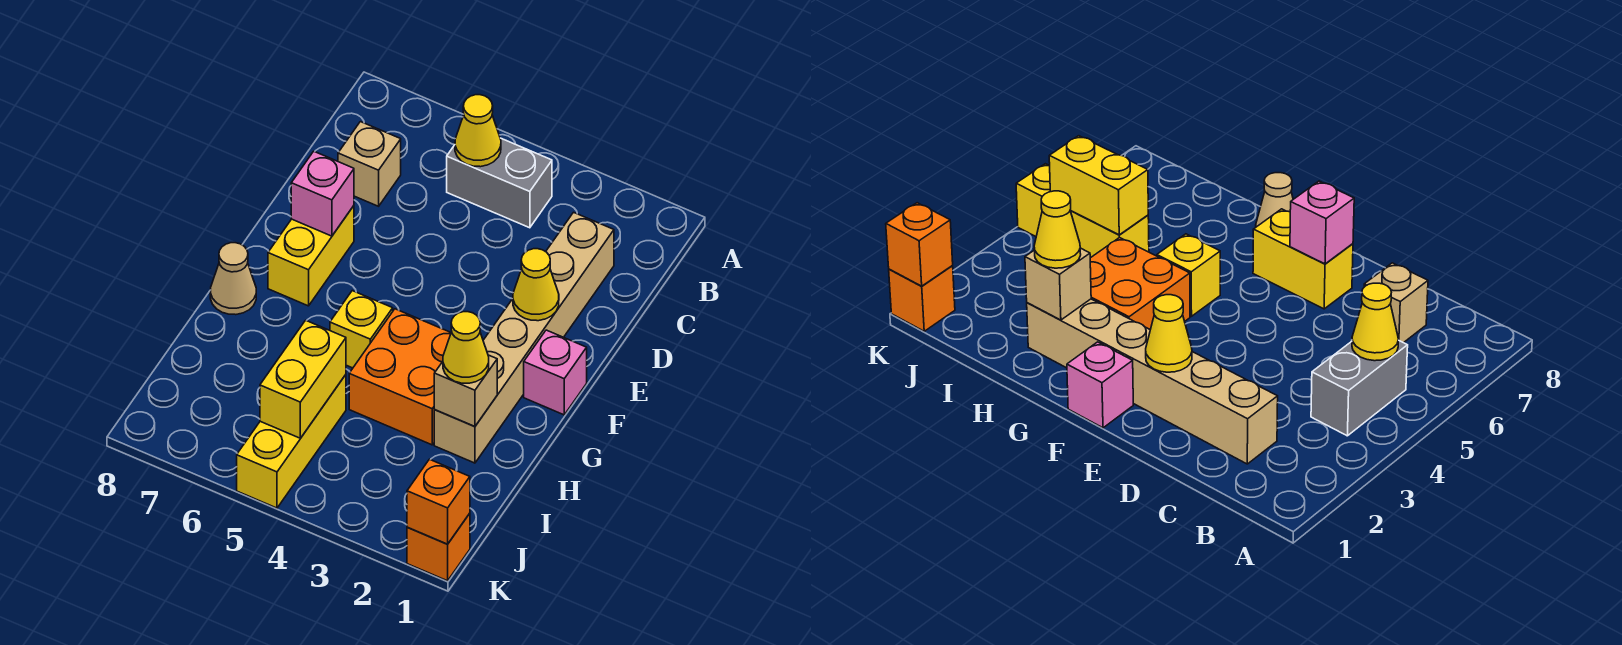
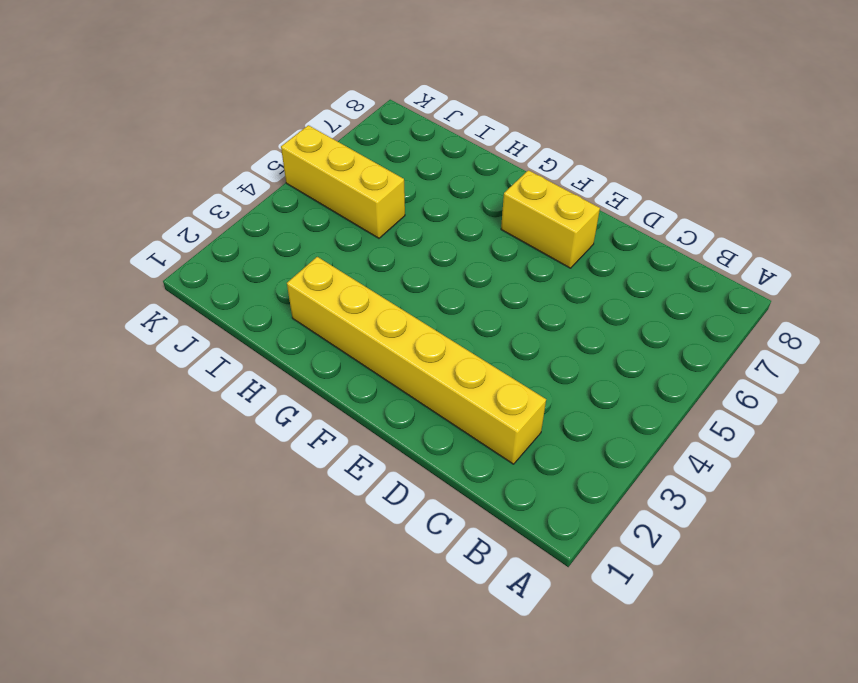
yellow 1x6 brick [287,257,546,464] -> tan 1x6 brick [434,212,614,463]
none -> grey 1x2 brick [447,138,552,228]
none -> tan 1x1 brick [338,122,401,206]
none -> pink 1x1 brick [524,330,587,415]

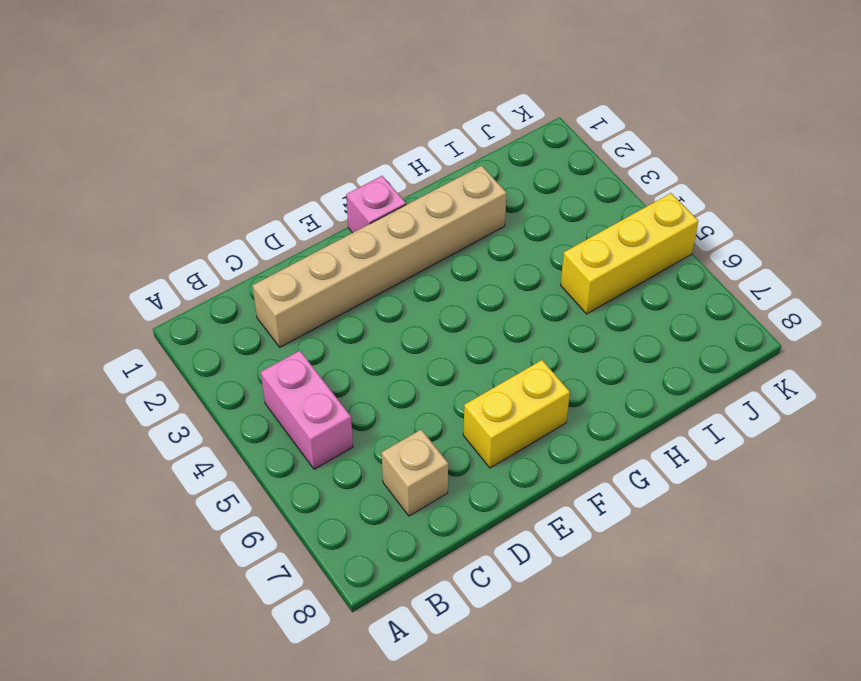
pink 1x2 brick [260,351,353,469] -> grey 1x2 brick [447,138,552,228]
none -> orange 2x2 brick [349,309,451,445]
none -> yellow 1x1 brick [330,291,393,368]
none -> tan 1x1 cone [210,243,256,315]

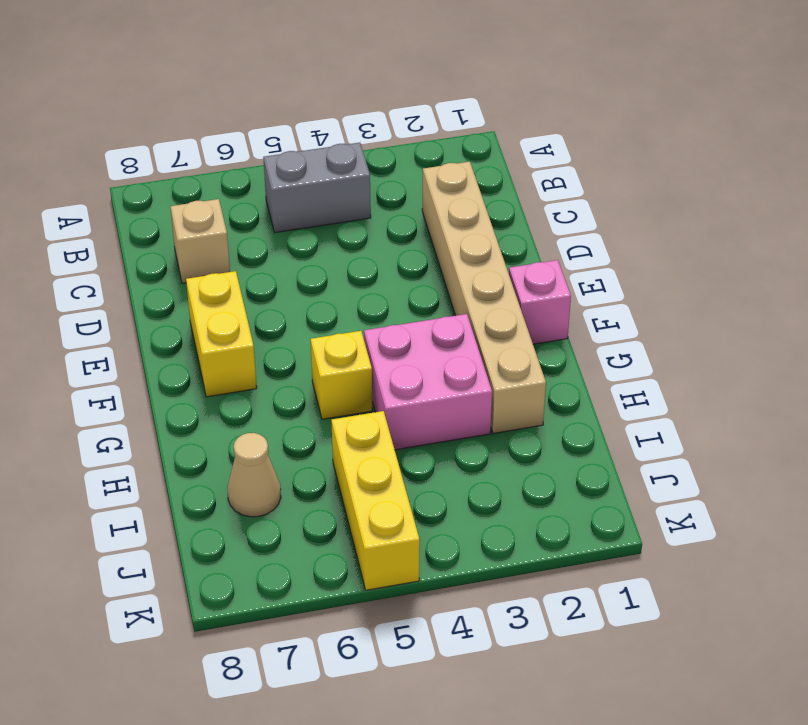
pink 2x2 brick [364,314,492,450] -> orange 2x2 brick [349,309,451,445]
tan 1x1 cone [228,433,281,517] -> tan 1x1 cone moved to [210,243,256,315]
none -> orange 1x1 brick [407,513,470,581]
none -> yellow 1x1 cone [455,95,501,167]
none -> yellow 1x1 cone [513,249,559,321]

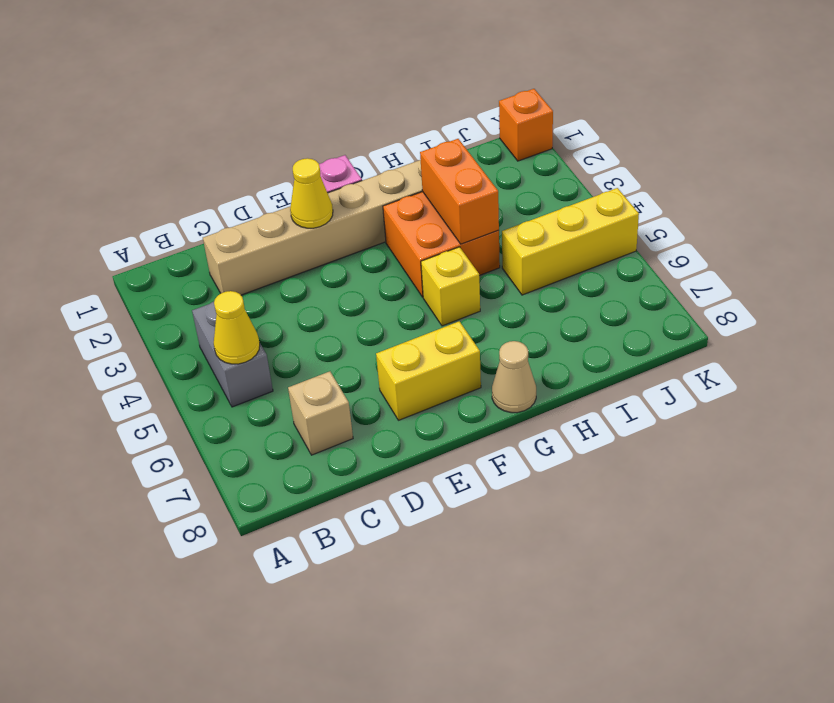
orange 1x2 brick [420,139,499,244] -> none
none -> pink 1x1 brick [291,151,354,236]
none -> tan 1x1 brick [434,355,497,427]
none -> yellow 1x2 brick [260,320,346,438]

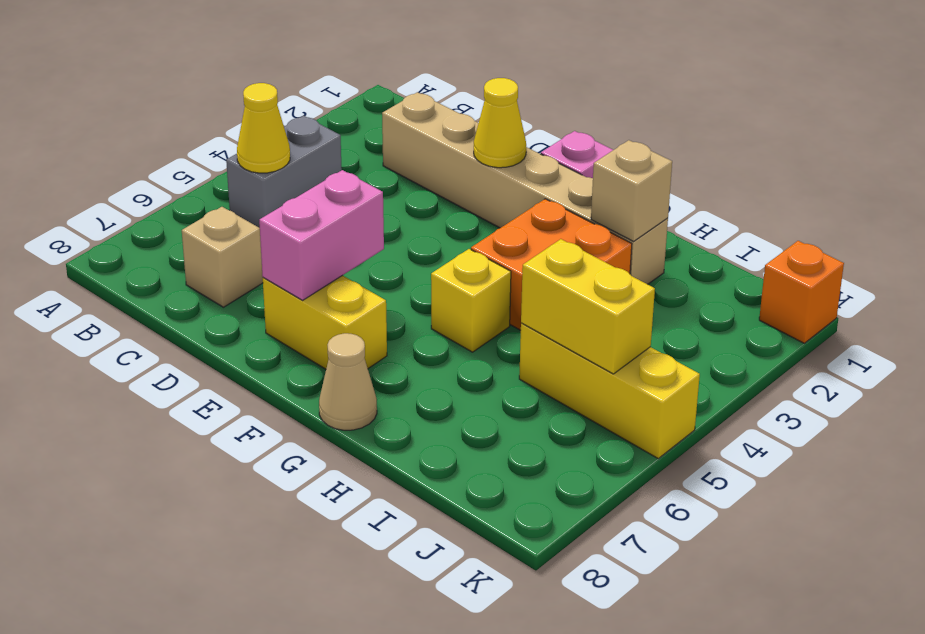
pink 1x2 brick [259,170,384,300] -> pink 1x1 brick [291,151,354,236]
none -> orange 1x1 brick [407,459,470,544]
none -> yellow 1x1 cone [443,312,489,383]

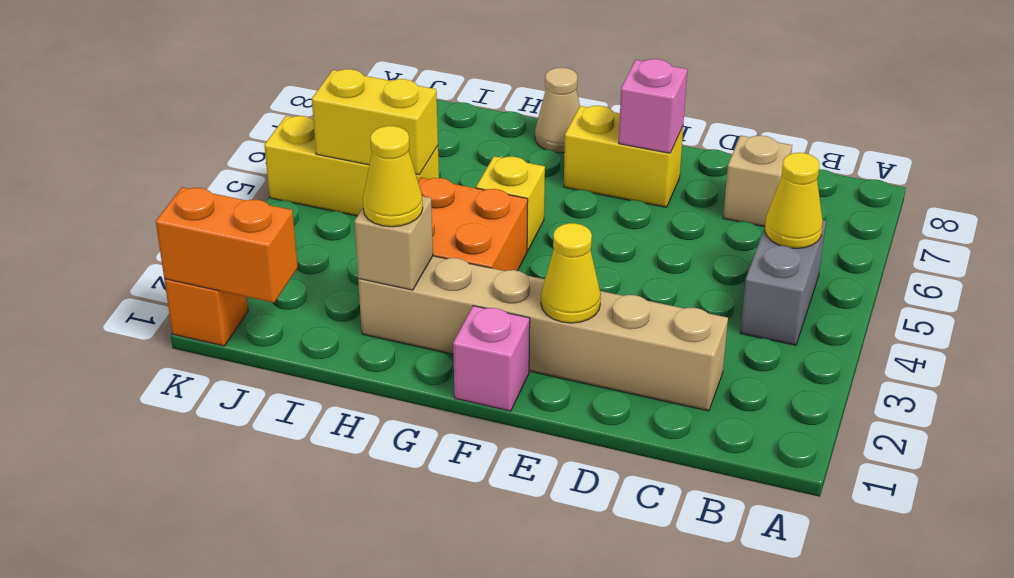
orange 1x2 brick [156,187,298,303] -> orange 1x1 brick [407,459,470,544]

